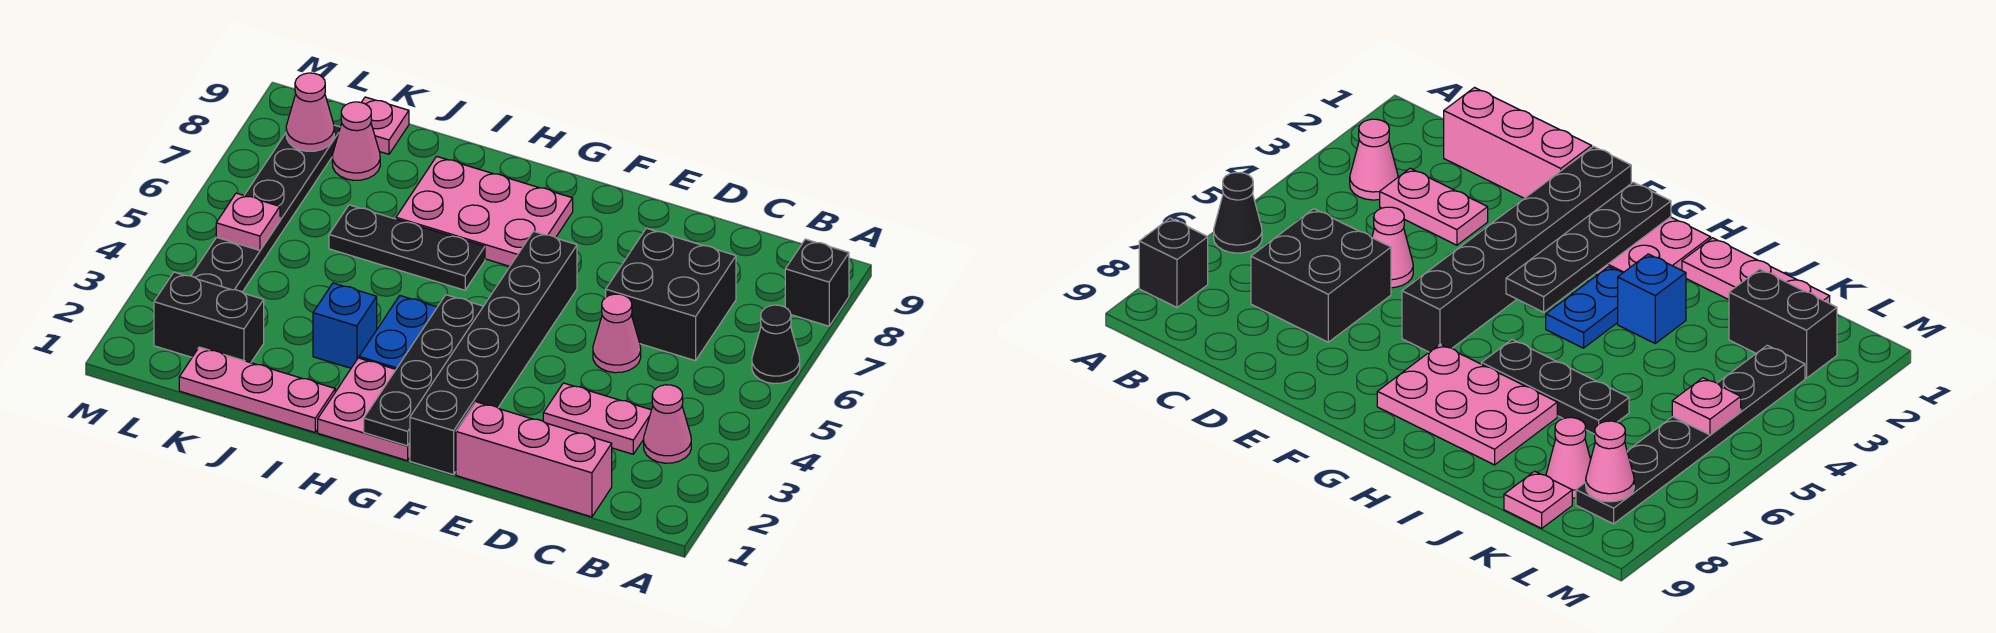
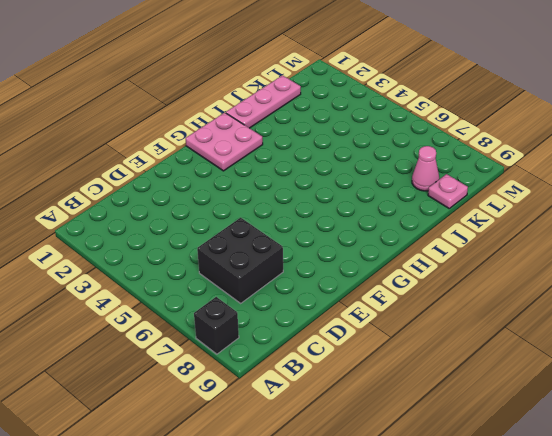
none -> black 1x1 cone [752,305,800,384]
none -> pink 1x1 cone [644,385,691,463]
none -> pink 1x3 brick [456,402,612,517]

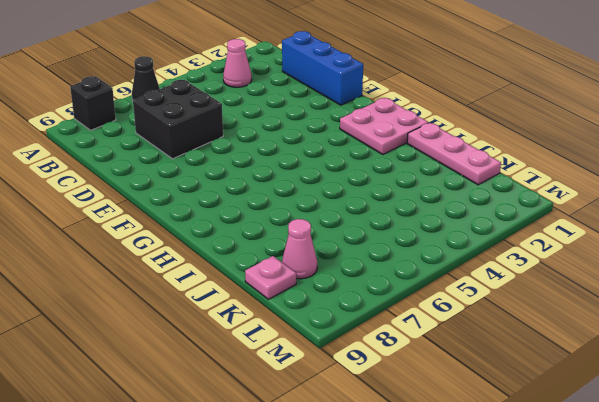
blue 1x3 brick [282,31,363,105] -> pink 1x3 brick [456,402,612,517]
none -> pink 1x2 plate [543,383,651,454]
none -> pink 1x1 cone [593,294,641,373]
none -> black 1x6 brick [410,231,577,475]

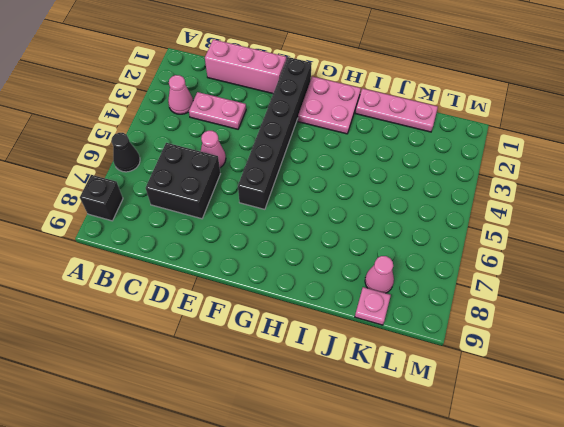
none -> pink 2x3 plate [396,156,573,266]
none -> blue 1x2 plate [359,296,437,369]
none -> black 1x3 plate [329,205,485,290]

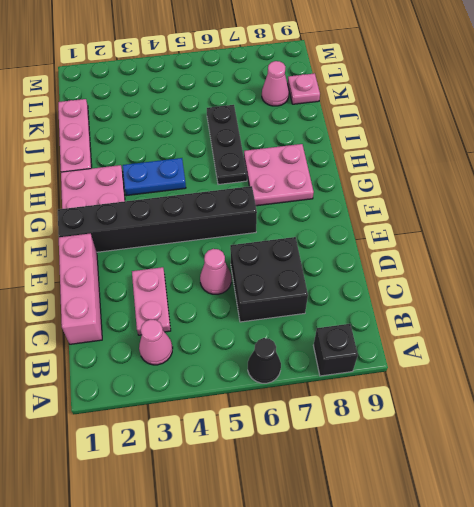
pink 2x2 plate [244,144,314,206] -> pink 2x3 plate [396,156,573,266]
none -> blue 1x1 brick [313,283,377,368]
none -> black 1x2 brick [154,272,264,363]
none -> black 1x6 plate [191,125,340,292]

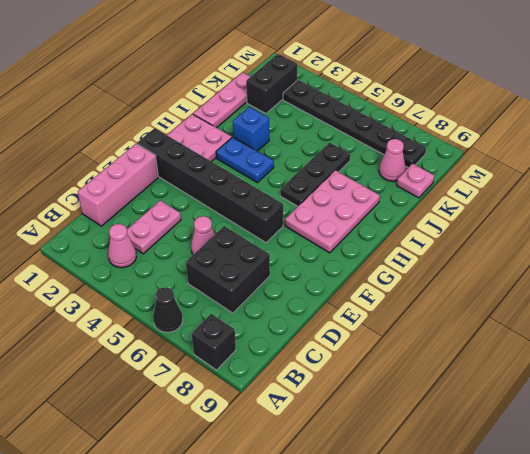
none -> black 1x4 plate [364,295,483,446]
none -> pink 1x1 plate [216,193,280,250]
none -> pink 1x1 cone [286,73,334,151]

